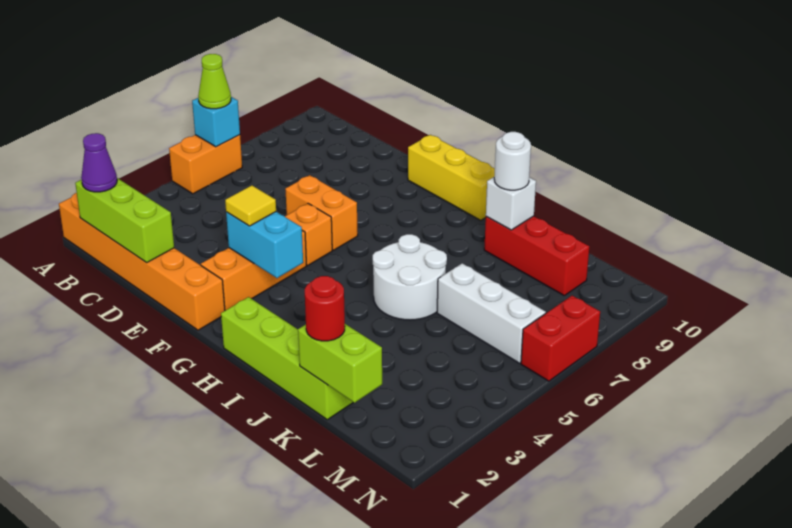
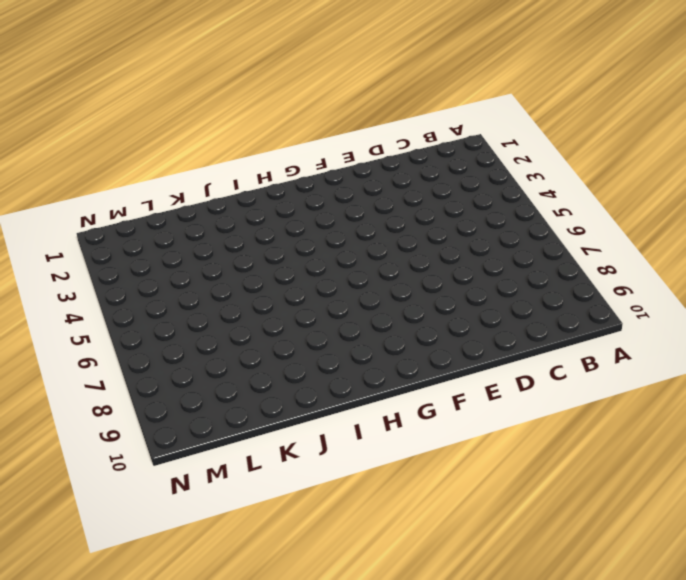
none -> orange 1x6 brick [59,193,225,330]
none -> orange 1x2 brick [169,135,242,194]
none -> orange 1x2 brick [285,175,358,250]

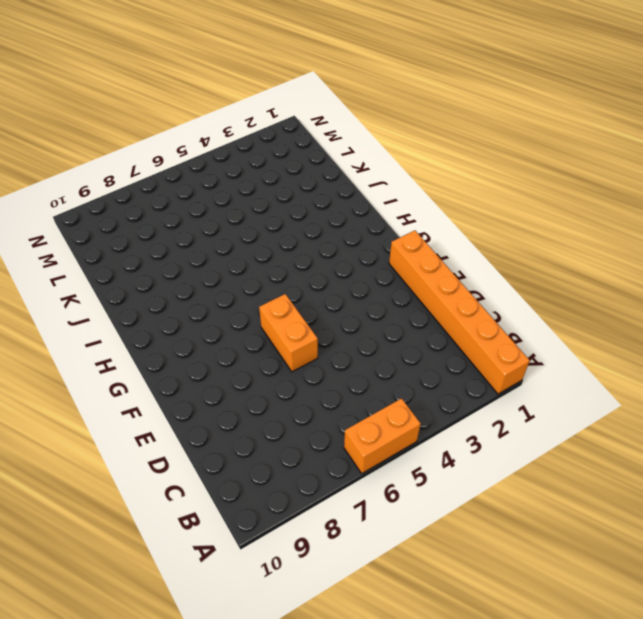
none -> orange 1x3 brick [201,231,306,310]
none -> orange 1x1 brick [285,204,332,265]
none -> yellow 1x3 brick [408,135,495,220]

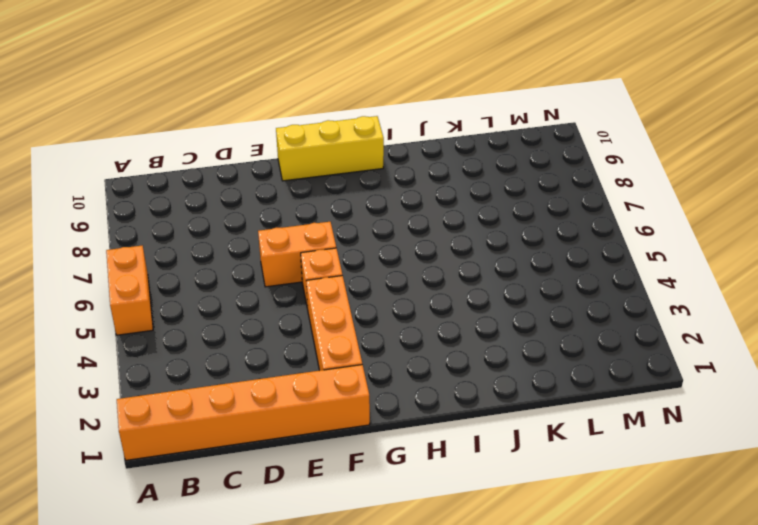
none -> lime 1x4 brick [221,297,353,420]
none -> white 2x2 round brick [373,234,447,320]
none -> red 1x3 brick [484,216,589,295]

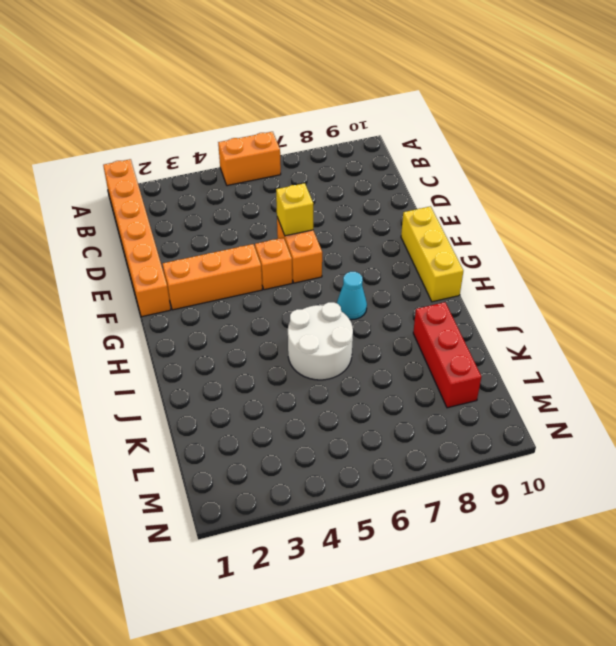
yellow 1x1 brick [276,183,313,236] -> none
cyan 1x1 cone [337,272,367,320] -> none
none -> lime 1x4 brick [221,297,353,420]
none -> white 1x3 brick [437,263,546,363]
none -> red 1x2 brick [521,296,600,381]

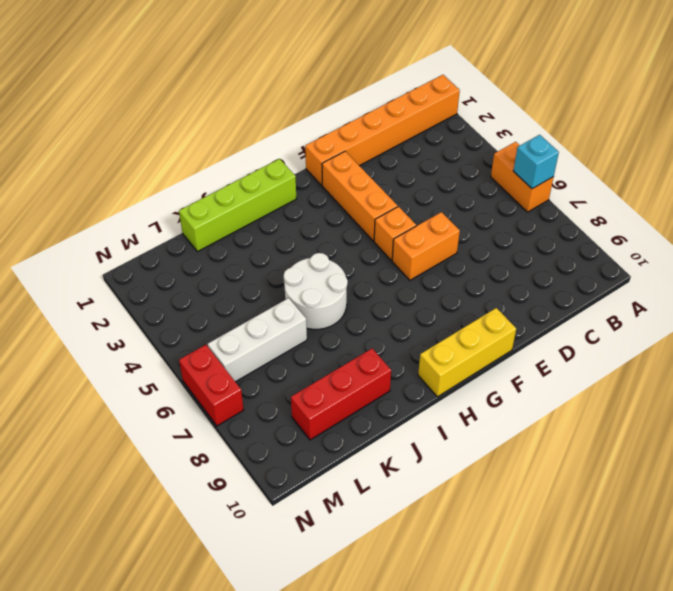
none -> lime 1x3 brick [75,178,174,263]
none -> cyan 1x2 brick [226,212,303,278]
none -> white 1x1 brick [486,177,536,230]

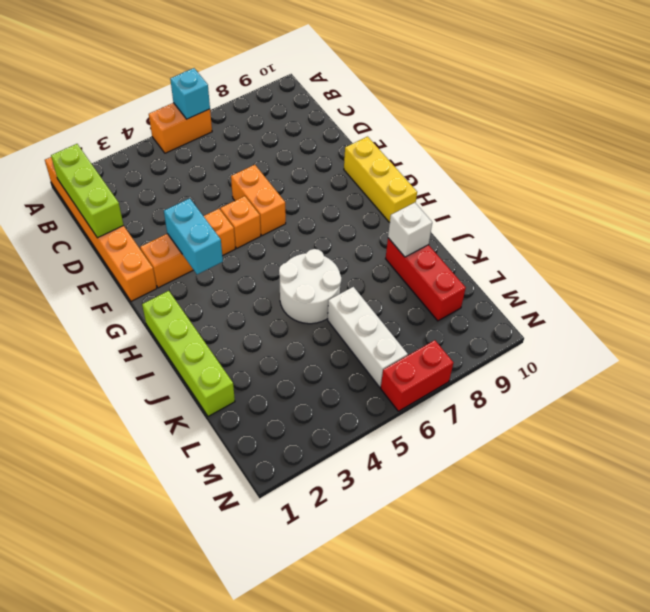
none -> lime 1x2 brick [298,324,382,403]
none -> lime 1x1 cone [198,54,231,109]
none -> purple 1x1 cone [81,133,117,192]

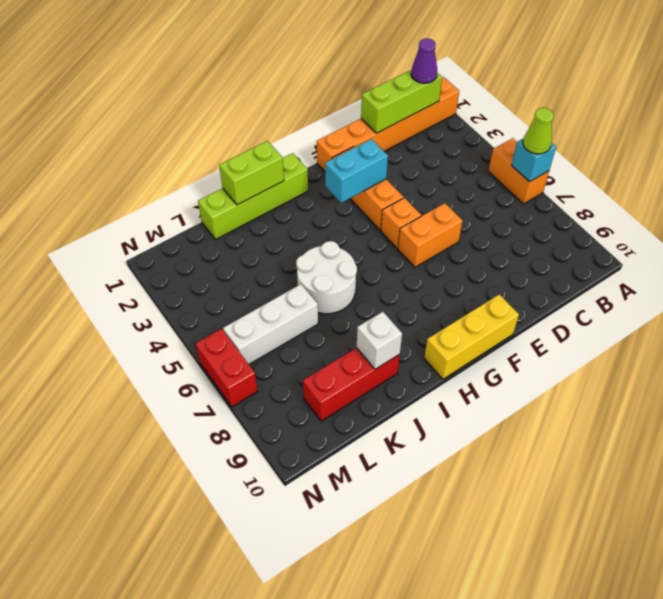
lime 1x2 brick [219,141,284,205] -> lime 1x2 brick moved to [298,324,382,403]
none -> yellow 1x1 tile [225,186,276,226]
none -> white 1x1 round brick [494,132,531,190]
none -> red 1x1 round brick [305,276,345,341]

